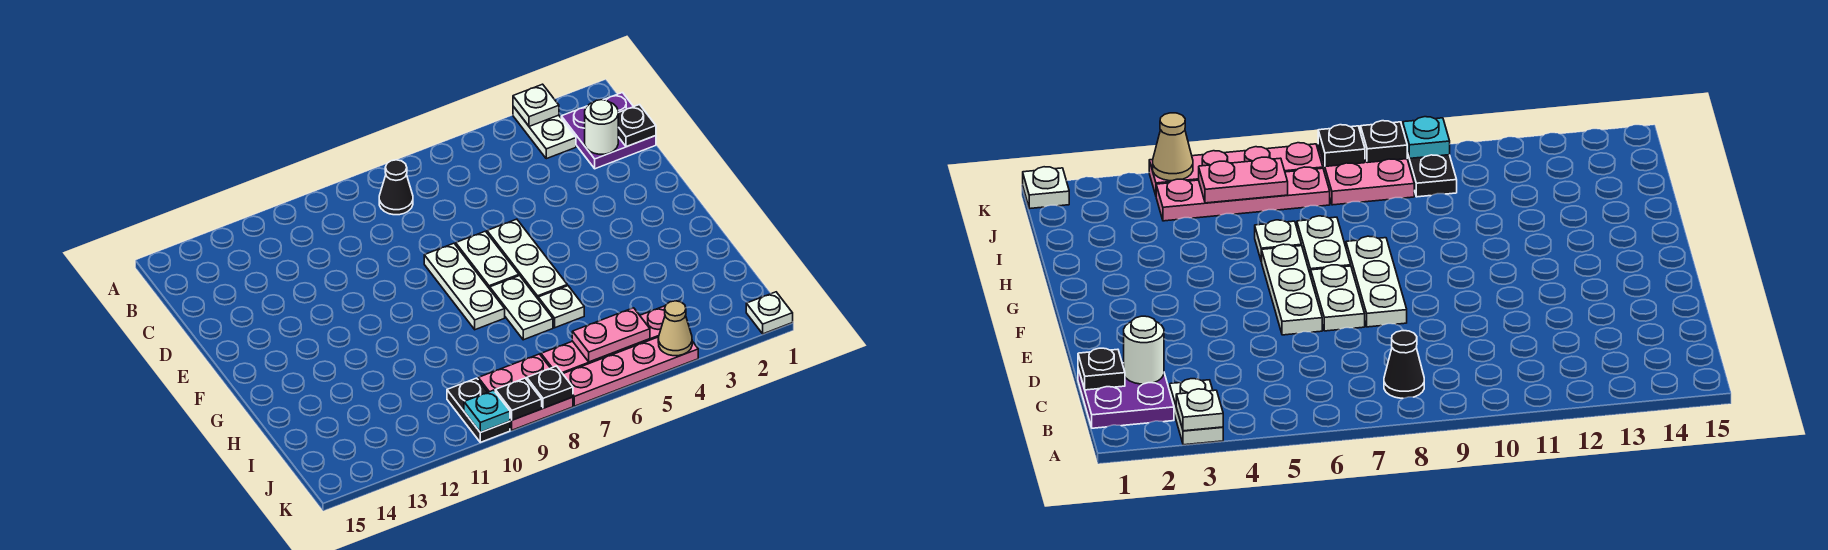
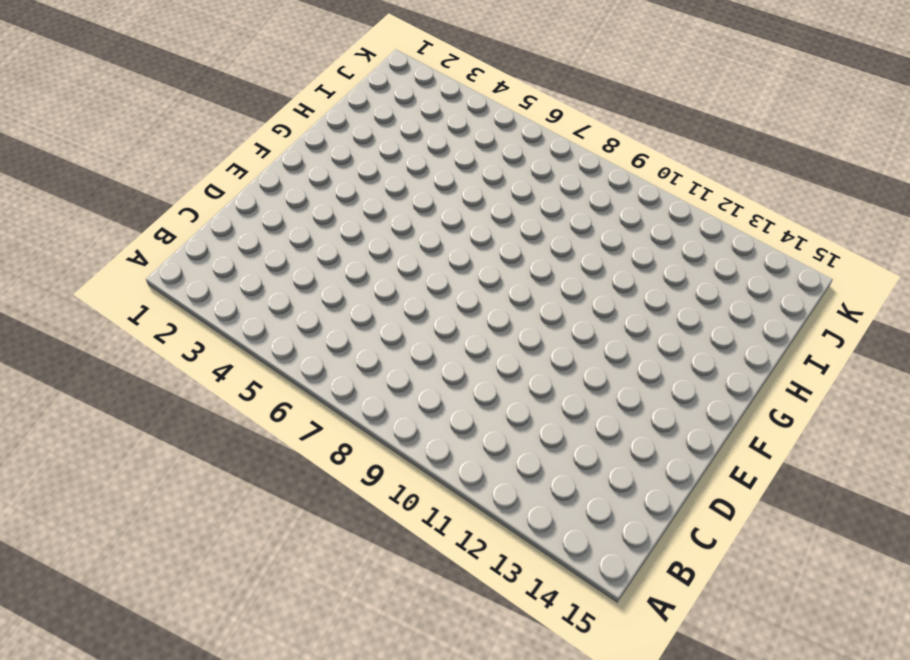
none -> white 1x2 plate [513,106,576,159]
none -> purple 2x2 plate [561,93,656,169]
none -> black 1x1 cone [379,160,413,215]

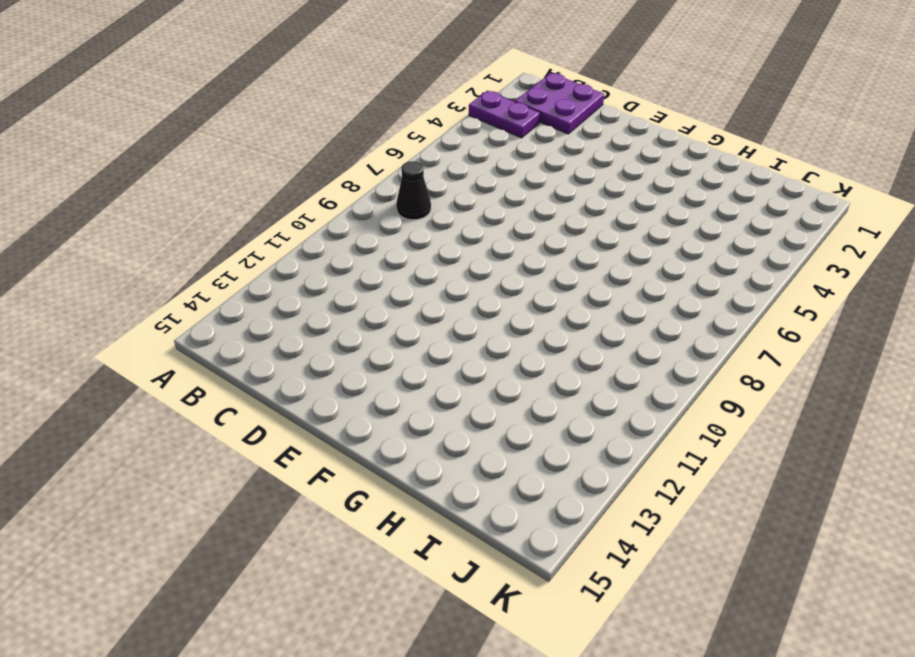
purple 1x2 plate [469,91,540,138] -> white 1x2 plate [513,106,576,159]
none -> white 1x3 plate [487,219,567,299]
none -> white 1x2 plate [456,231,519,289]
none -> white 1x3 plate [424,243,505,330]

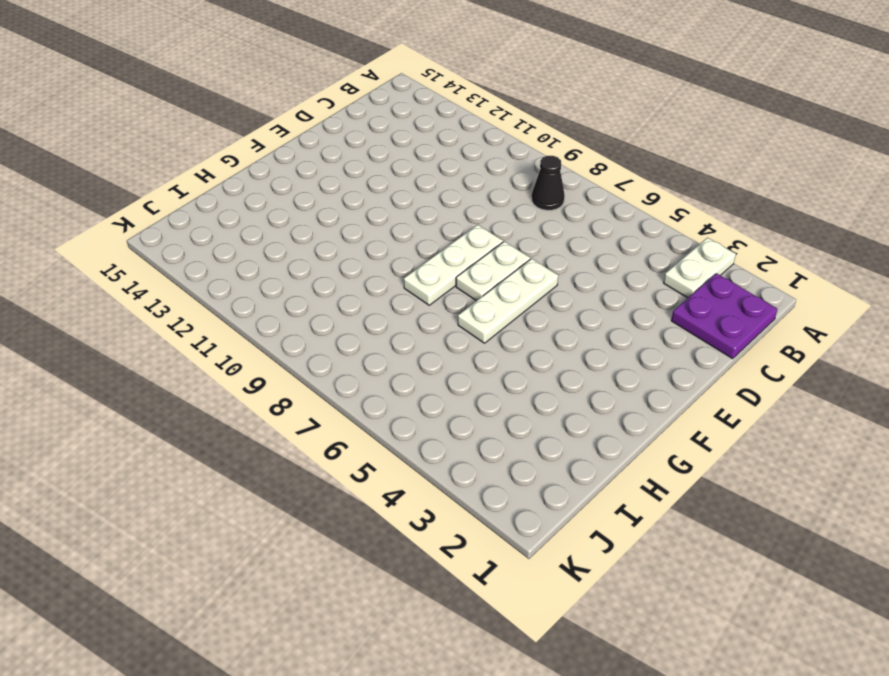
none -> white 1x2 plate [490,276,553,340]
none -> white 1x1 plate [538,286,584,328]
none -> pink 1x4 plate [541,306,665,374]

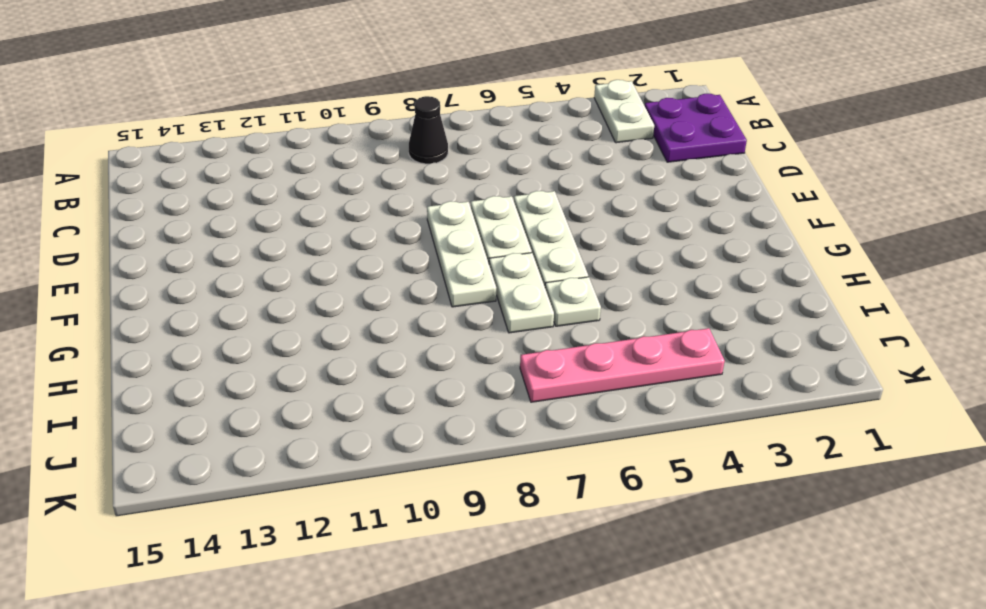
none -> pink 2x2 plate [478,354,573,430]
none -> black 1x2 plate [447,378,510,442]
none -> white 1x1 plate [746,292,793,334]

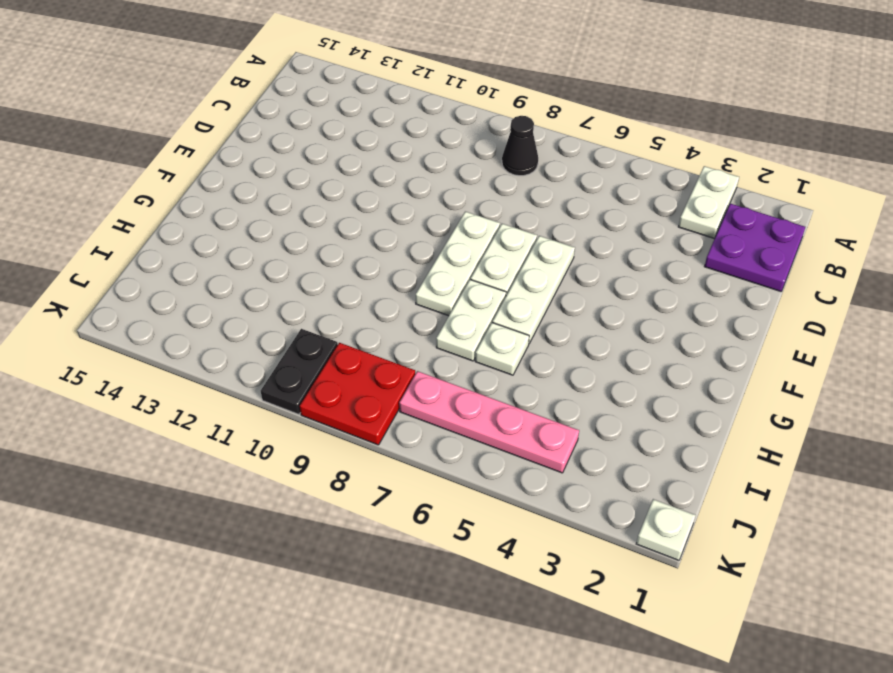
red 2x2 plate [300,343,415,445] -> pink 2x2 plate [478,354,573,430]
none -> pink 1x4 plate [563,337,698,406]
none -> white 1x1 plate [513,84,559,126]
none -> black 1x1 plate [618,105,656,147]

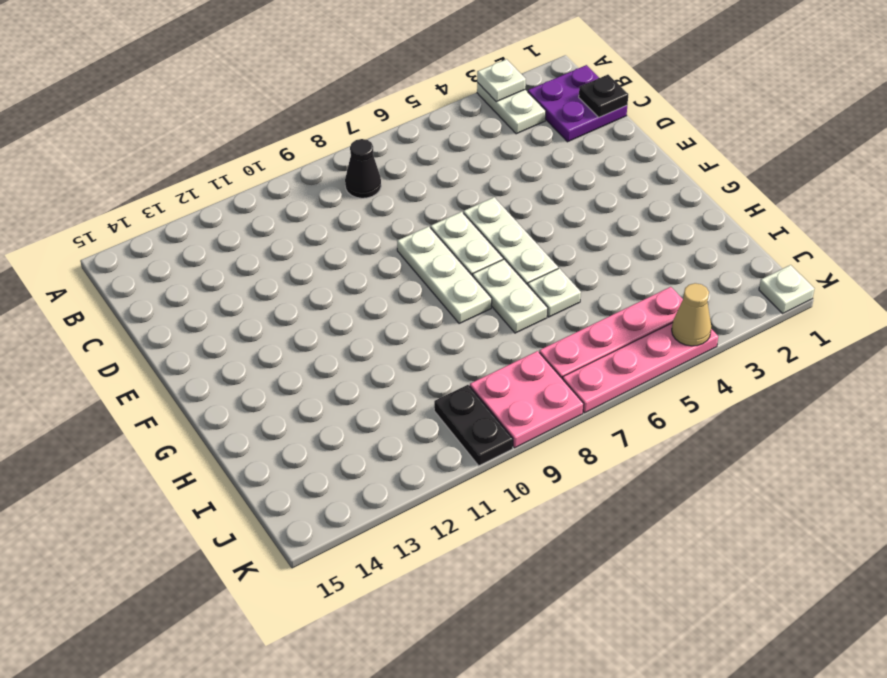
none -> white 1x1 round brick [585,100,618,154]
none -> pink 1x2 plate [572,308,650,362]
none -> black 1x1 plate [527,366,573,408]

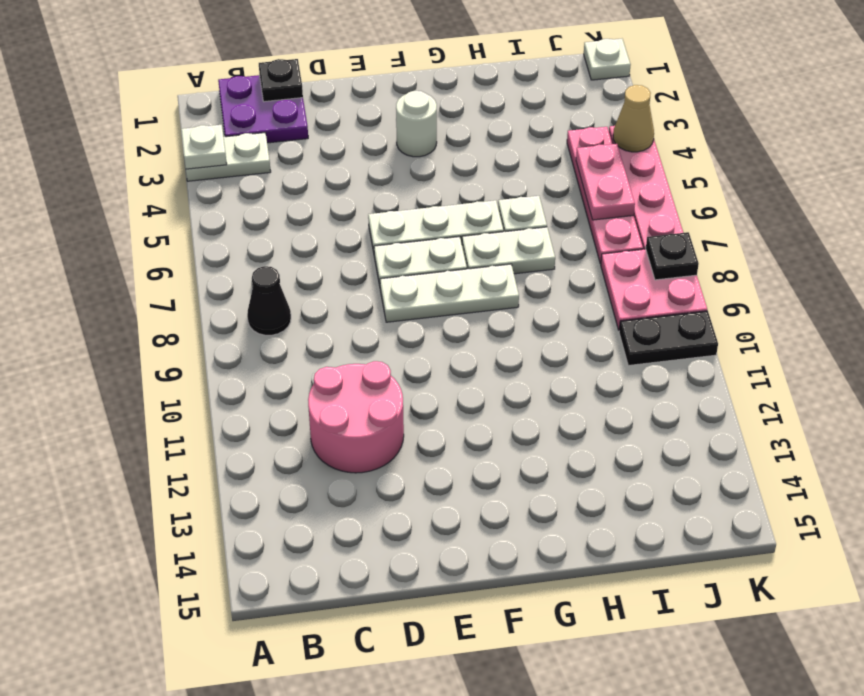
pink 2x2 round brick [308,361,404,473] -> none
white 1x1 round brick [396,91,437,157] -> white 1x1 round brick moved to [585,100,618,154]
none -> black 1x1 plate [495,378,542,420]
none -> cyan 1x1 plate [464,390,510,432]

